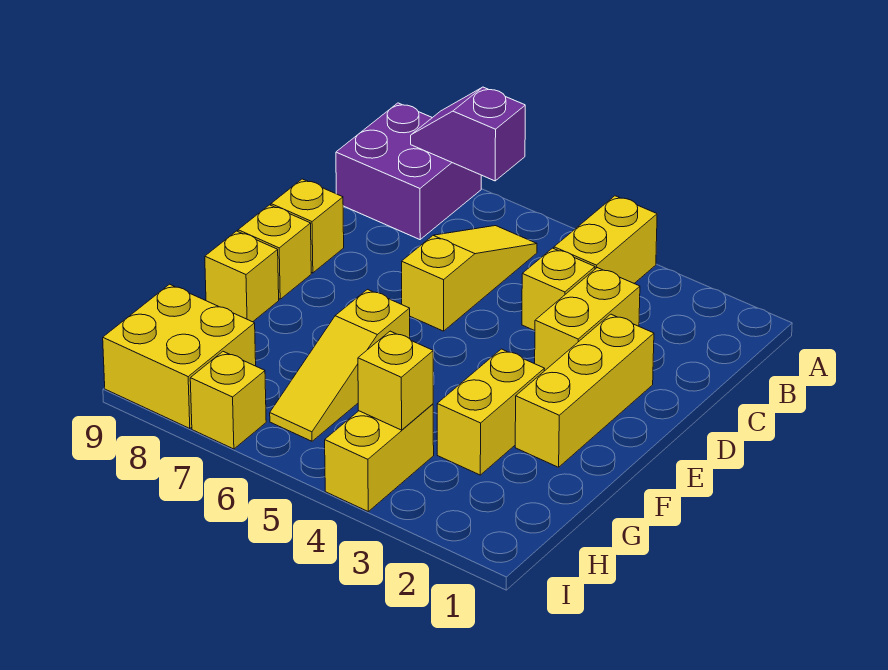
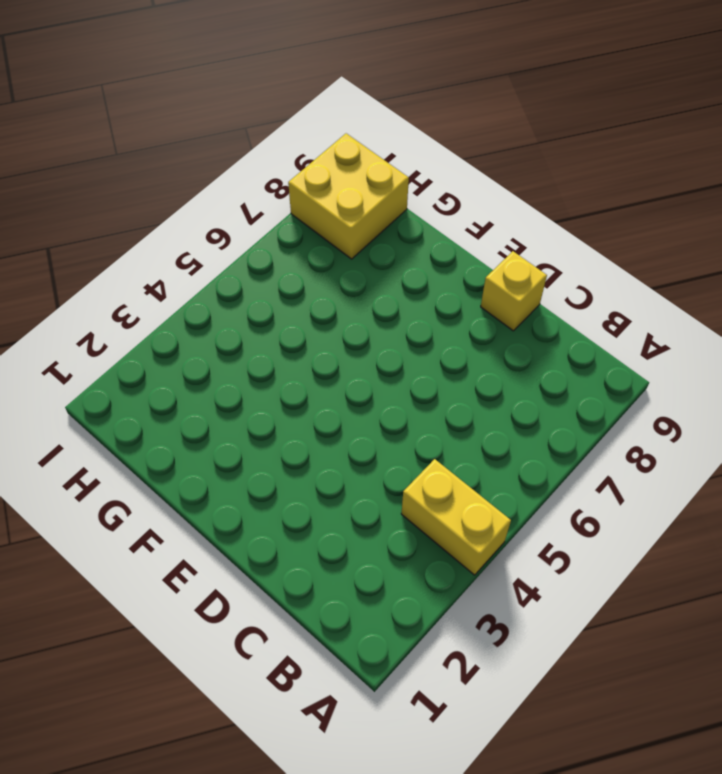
none -> purple 2x2 brick [336,103,481,240]
none -> yellow 1x3 slope [402,226,537,331]
none -> yellow 1x2 brick [535,268,640,371]

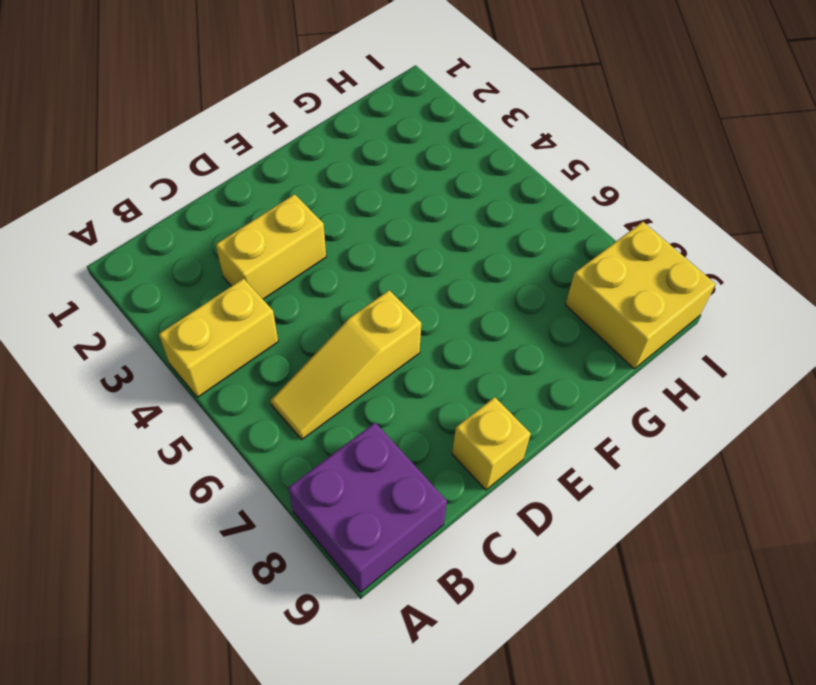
none -> yellow 1x1 brick [522,248,595,331]
none -> yellow 1x3 brick [515,314,654,467]
none -> yellow 1x1 brick [238,205,311,299]

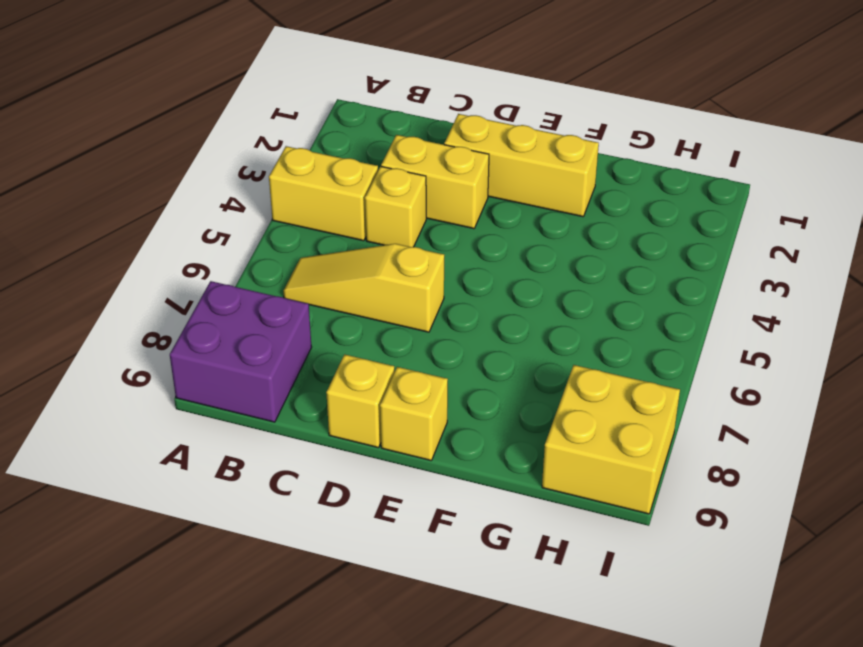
none -> yellow 1x2 brick [437,349,544,475]
none -> yellow 1x3 slope [270,289,410,441]
none -> yellow 1x1 brick [205,231,279,322]

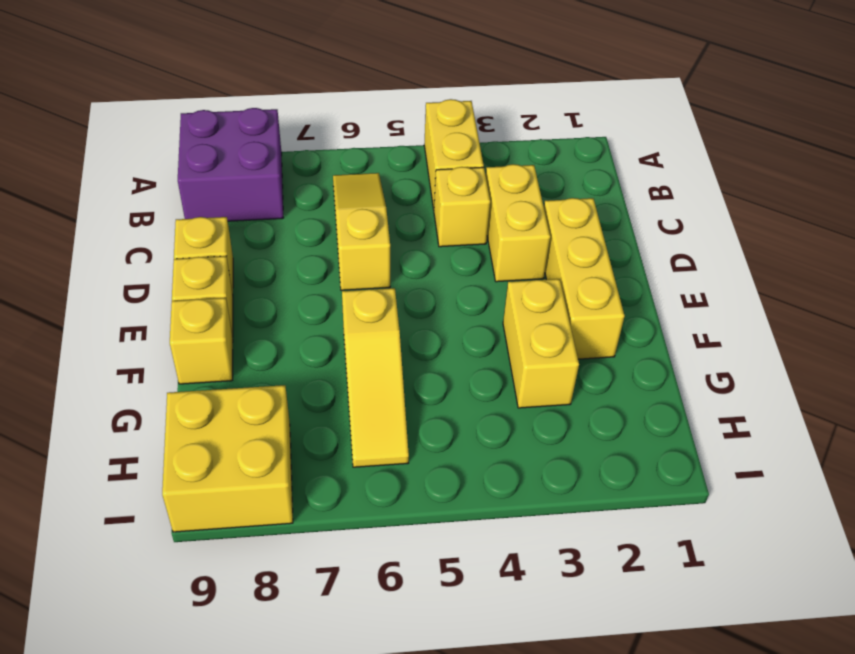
none -> yellow 1x2 brick [325,404,434,511]
none -> yellow 1x1 brick [190,352,266,449]
none -> purple 1x2 slope [411,87,525,181]

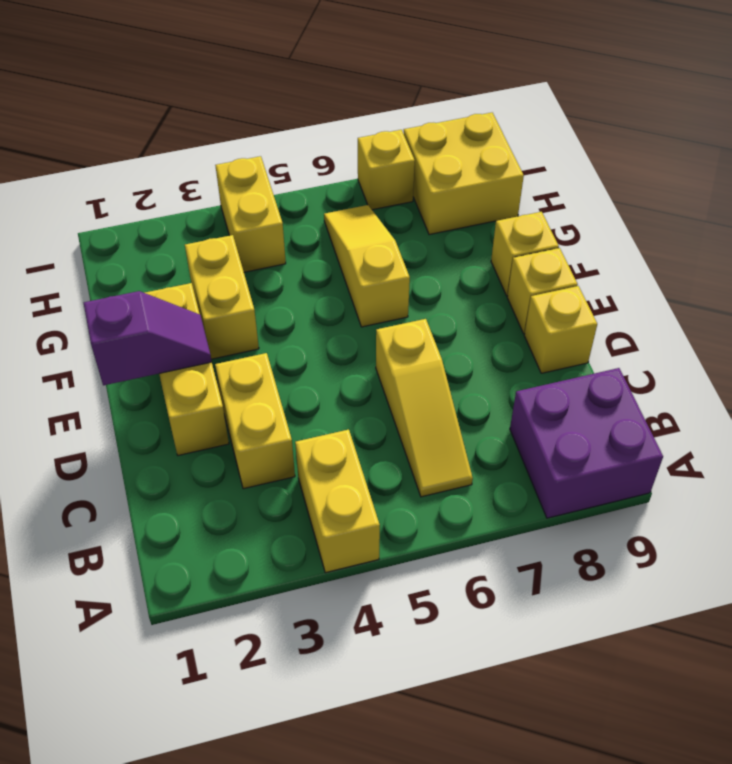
purple 1x2 slope [84,291,212,385] -> purple 1x2 slope moved to [411,87,525,181]
none -> yellow 1x1 brick [522,248,595,331]
none -> yellow 1x1 brick [358,331,433,430]

